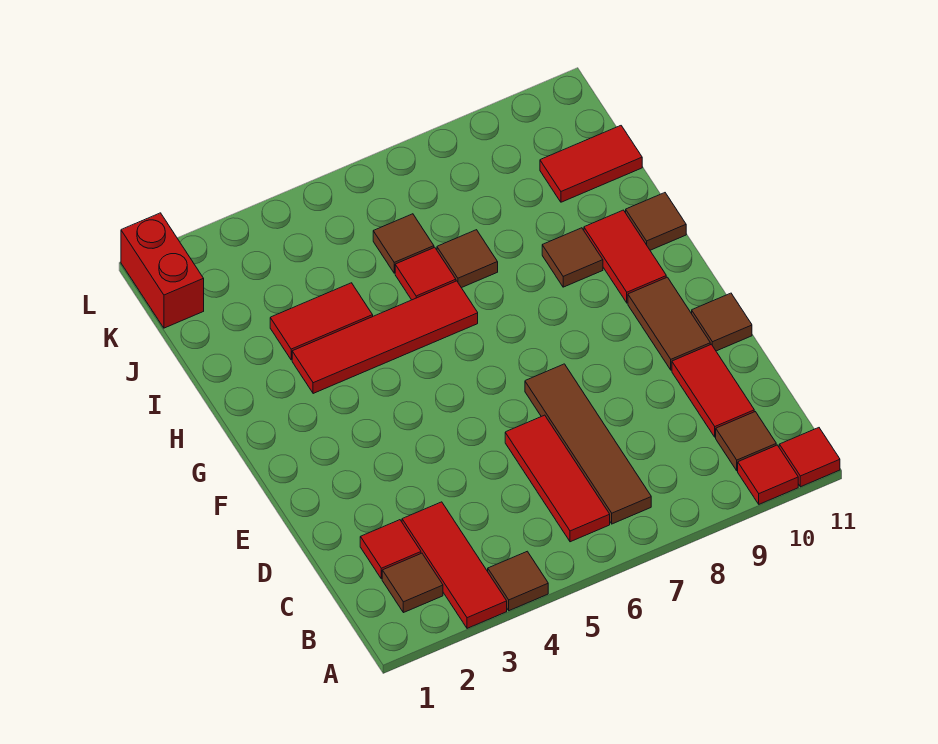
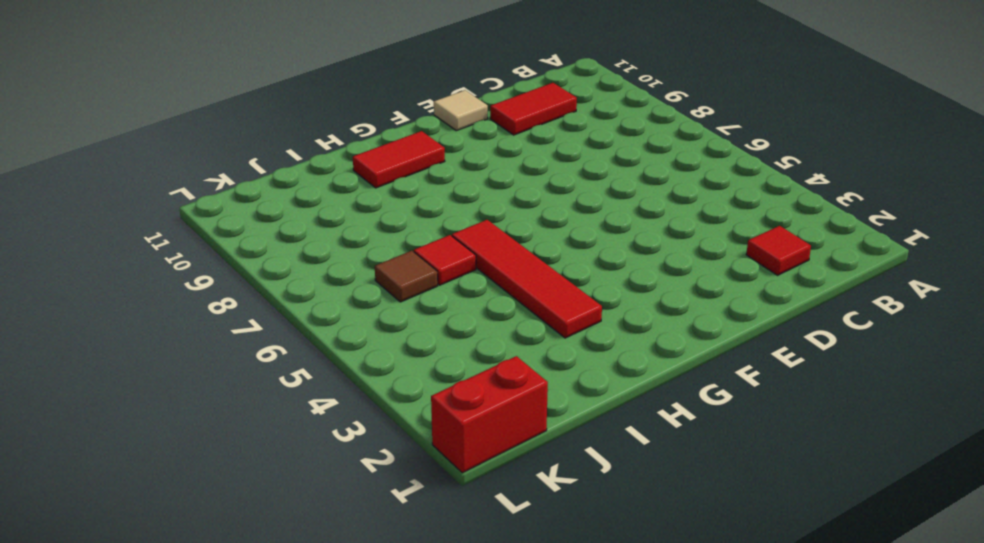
tan 1x1 tile [434,90,488,131] -> brown 1x1 tile [692,293,752,351]
none -> red 1x3 tile [402,502,507,628]
none -> brown 1x1 tile [488,551,548,611]
none -> red 1x1 tile [738,445,798,504]

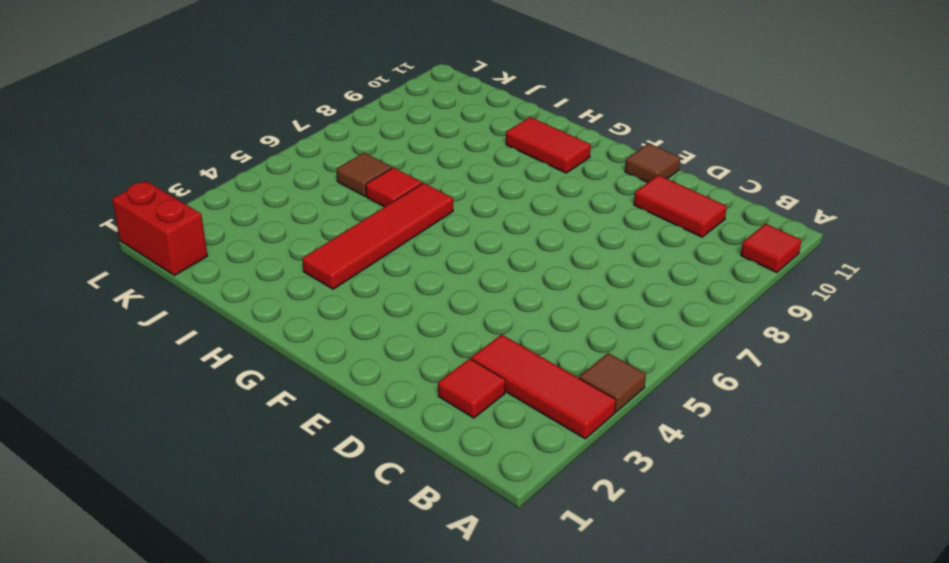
none -> red 1x1 tile [779,428,840,487]
none -> brown 1x1 tile [382,553,443,613]
none -> red 1x3 tile [505,415,610,542]

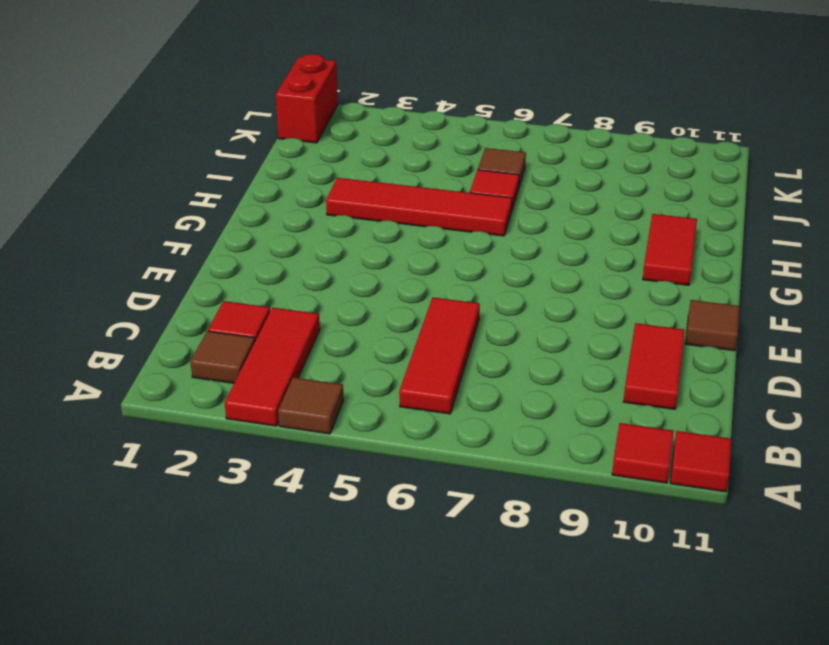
none -> brown 1x4 tile [525,364,651,524]
none -> brown 1x1 tile [716,412,776,471]
none -> brown 1x2 tile [628,277,710,370]

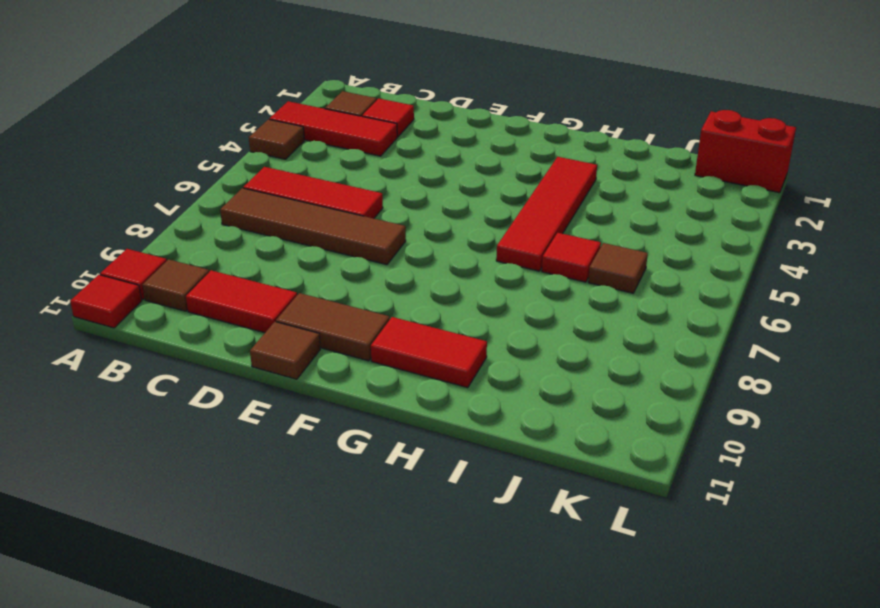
none -> brown 1x1 tile [542,228,603,287]
none -> brown 1x1 tile [626,193,686,250]
none -> red 1x2 tile [270,283,373,360]

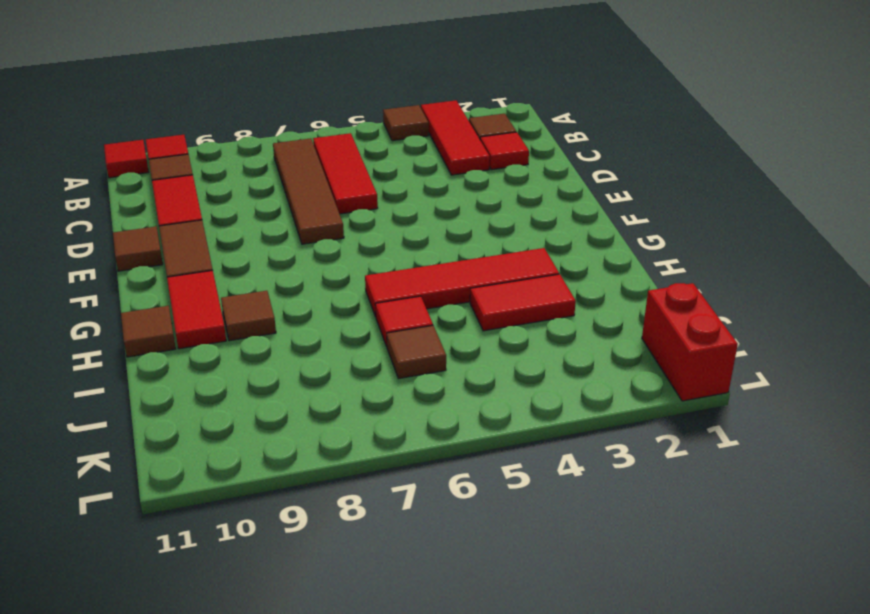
none -> brown 1x1 tile [437,230,498,288]
none -> red 1x2 tile [540,126,642,202]

